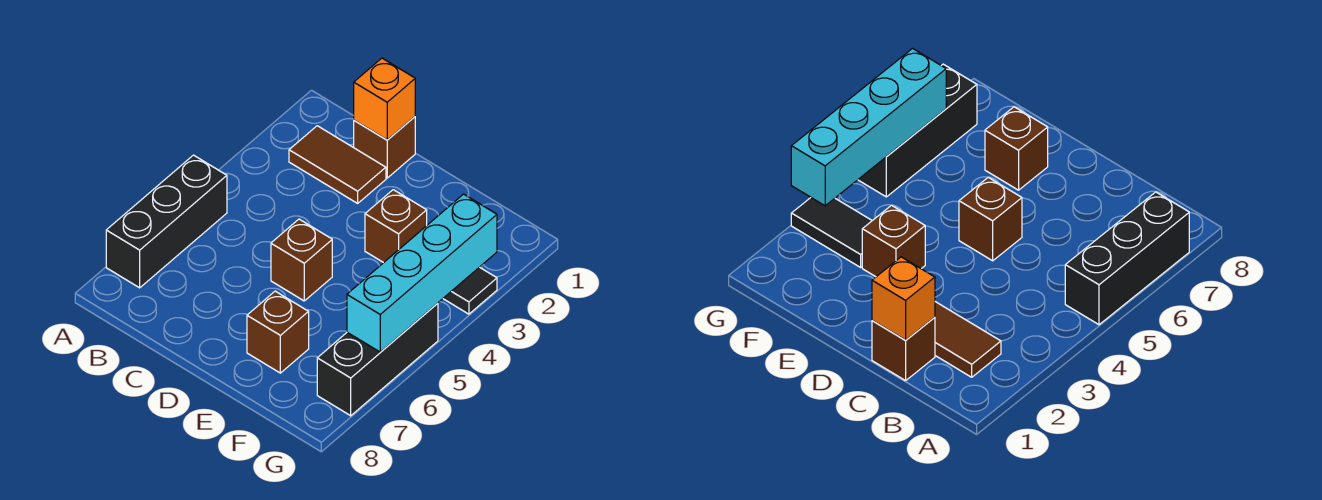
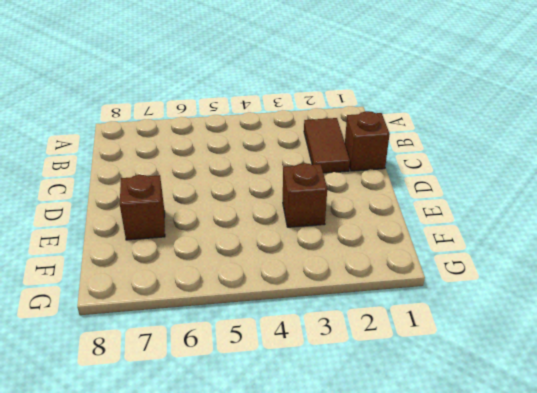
none -> black 1x3 brick [106,155,227,288]
none -> brown 1x1 brick [271,219,332,301]

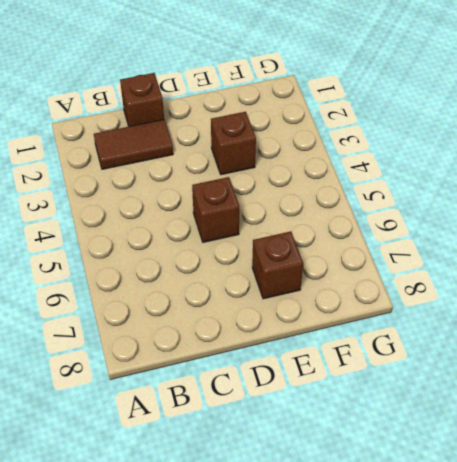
none -> black 1x3 brick [106,155,227,288]
none -> black 1x2 tile [443,267,497,314]

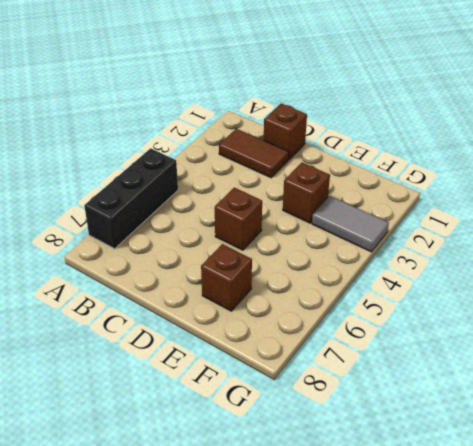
grey 1x2 tile [312,196,389,252] -> black 1x2 tile [443,267,497,314]
none -> black 1x3 brick [317,303,438,416]
none -> orange 1x1 brick [354,58,415,140]

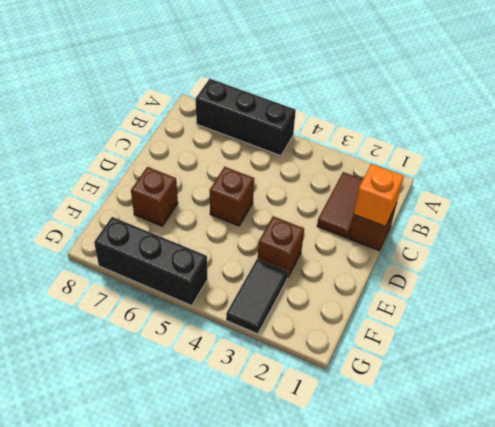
none -> cyan 1x4 brick [347,194,497,352]

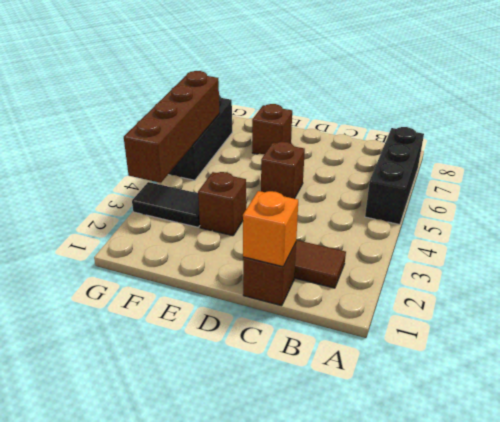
brown 1x4 brick [124,71,220,183] -> cyan 1x4 brick [347,194,497,352]

